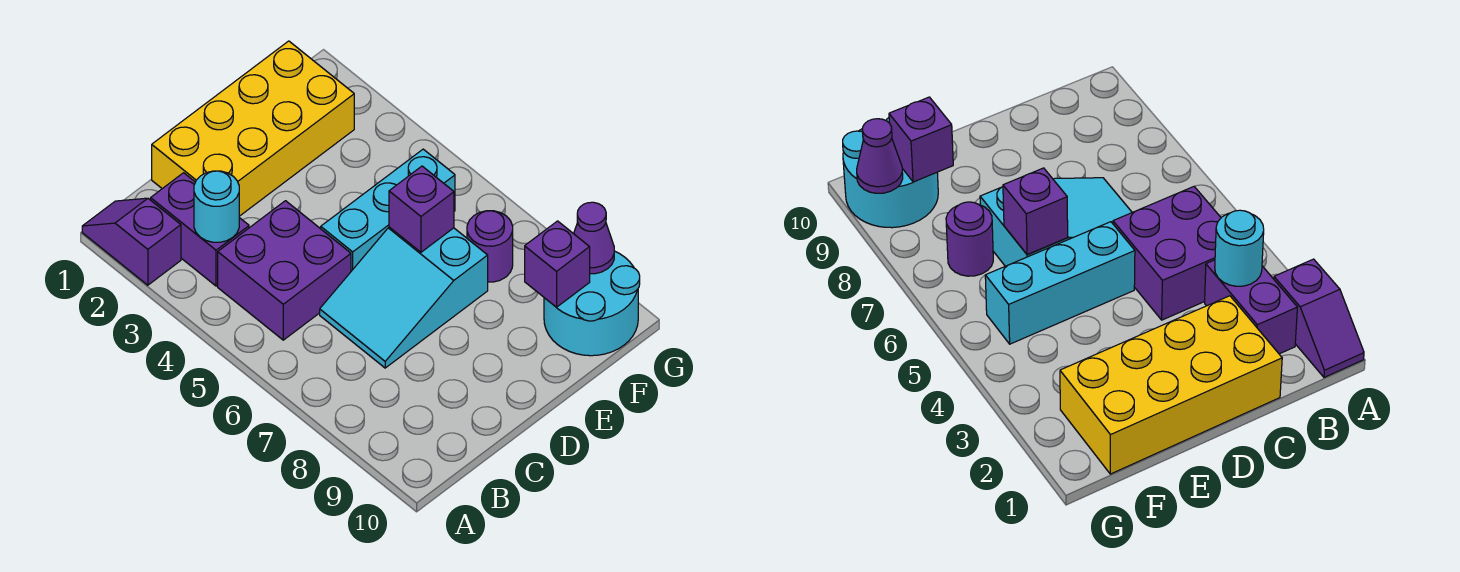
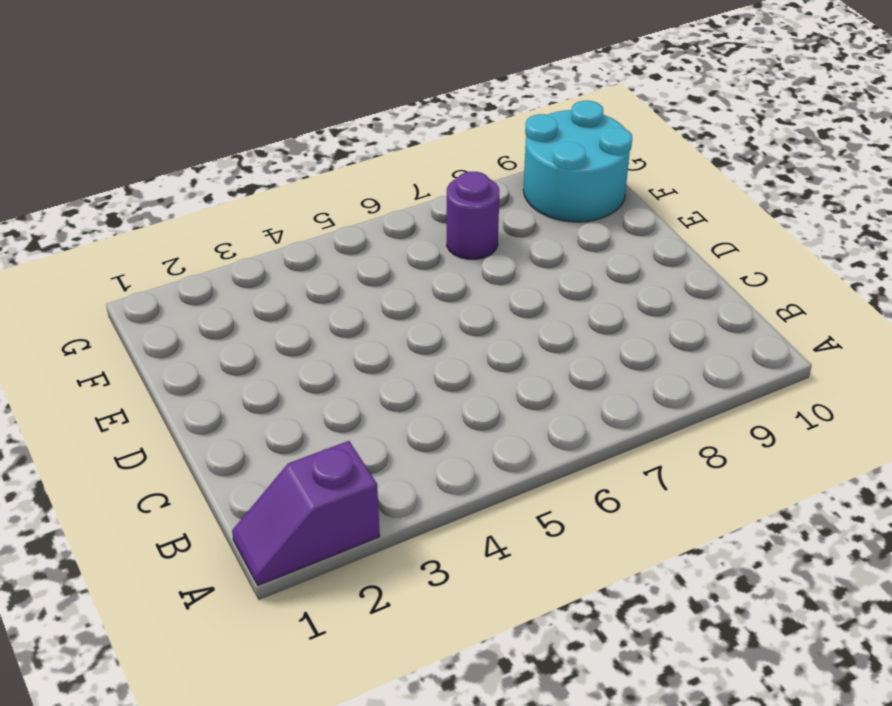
none -> purple 1x2 brick [151,173,249,286]
none -> purple 2x2 brick [218,201,351,340]
none -> yellow 2x4 brick [152,41,354,216]

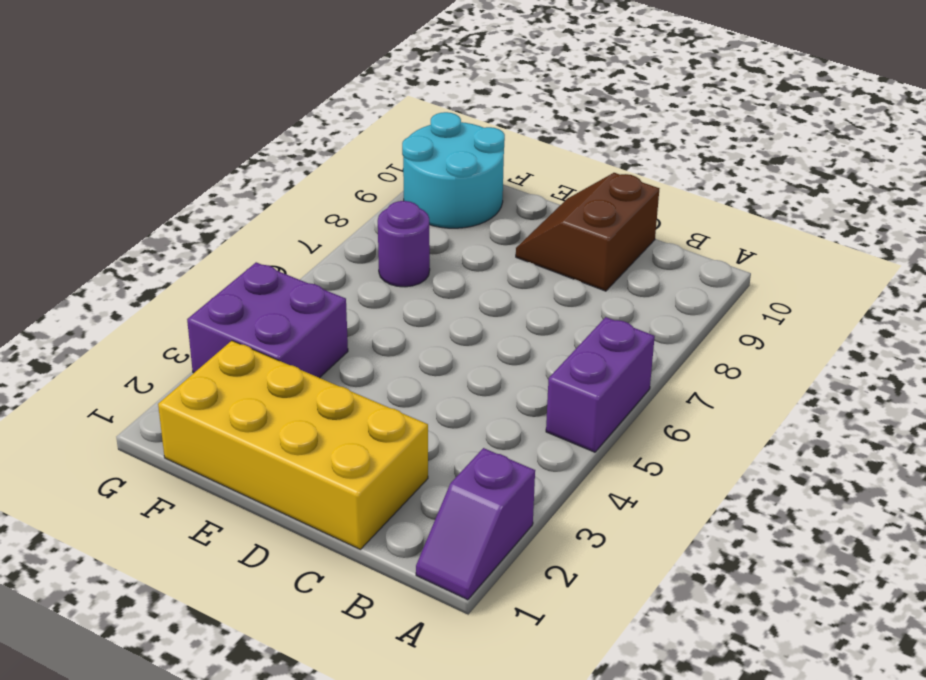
purple 1x2 brick [546,317,655,452] -> purple 1x2 brick moved to [151,173,249,286]
brown 2x2 slope [516,173,659,291] -> none
purple 2x2 brick [187,262,348,378] -> purple 2x2 brick moved to [218,201,351,340]
none -> cyan 2x3 slope [320,227,488,368]
none -> cyan 1x3 brick [321,149,455,271]
none -> cyan 1x1 round brick [194,171,239,242]

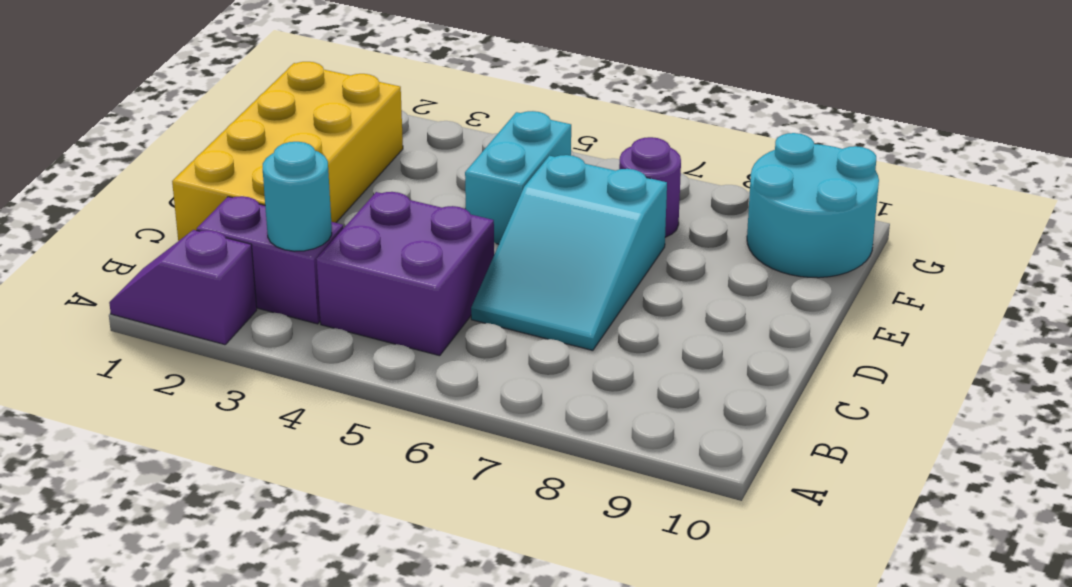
cyan 1x2 brick [465,111,571,244] -> cyan 1x3 brick [321,149,455,271]
none -> purple 1x1 brick [389,166,454,252]
none -> purple 1x1 brick [525,221,590,307]
none -> purple 1x1 cone [574,202,614,274]

